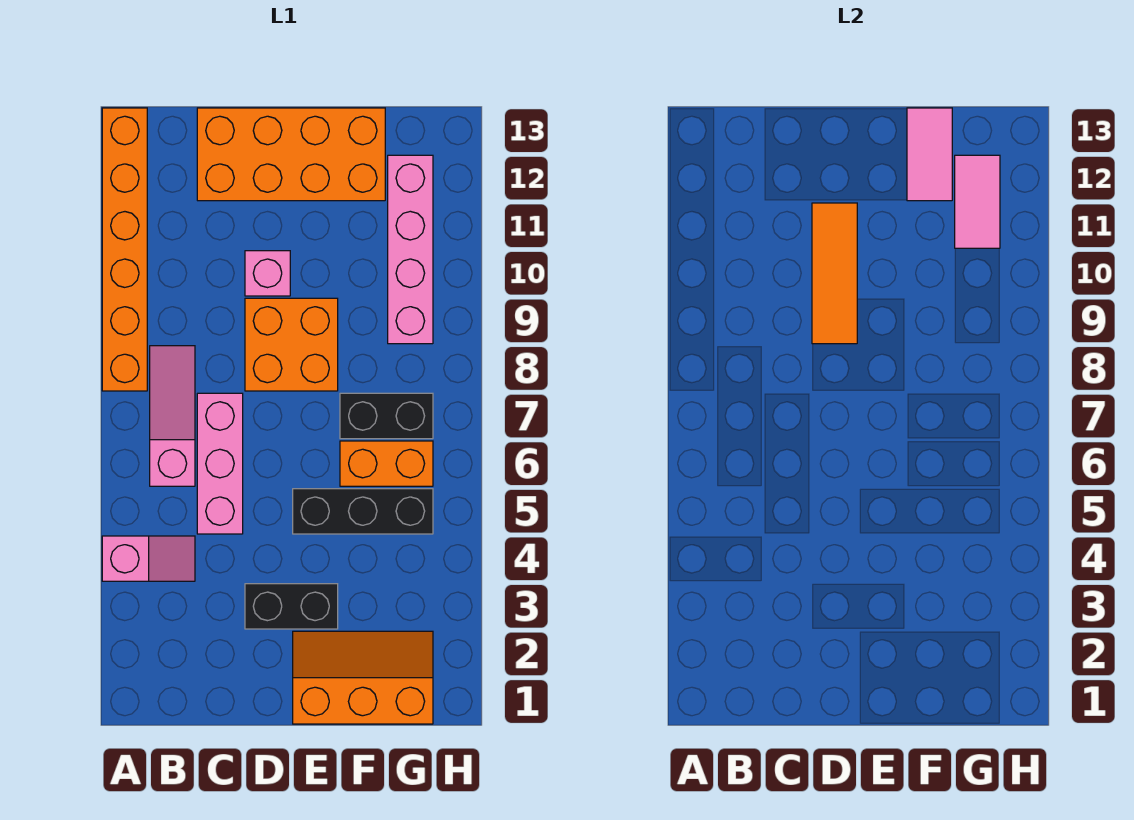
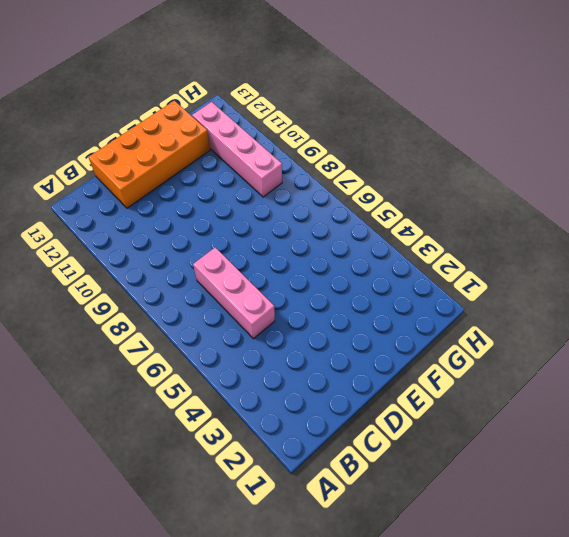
none -> pink 1x2 slope [102,536,195,581]
none -> orange 1x6 brick [102,108,147,391]
none -> pink 1x3 slope [150,346,195,486]

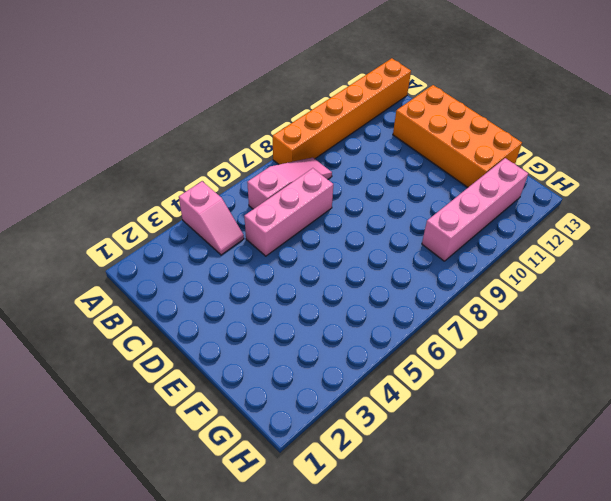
none -> black 1x2 brick [245,584,338,629]
none -> orange 2x2 brick [245,298,338,391]
none -> pink 1x1 brick [245,251,290,296]

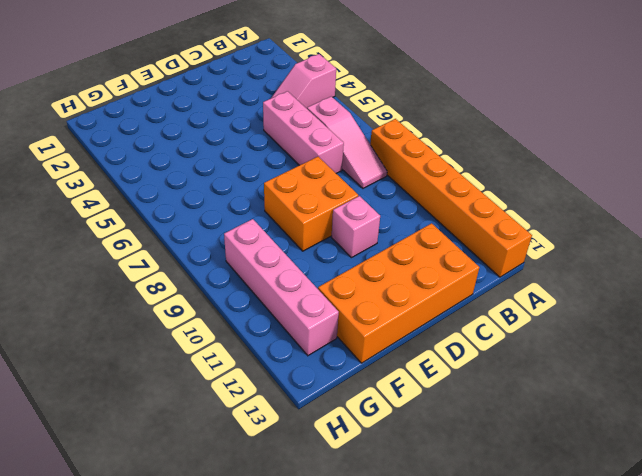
none -> black 1x2 brick [245,584,338,629]
none -> orange 2x3 slope [293,631,433,724]
none -> black 1x3 brick [293,489,433,534]

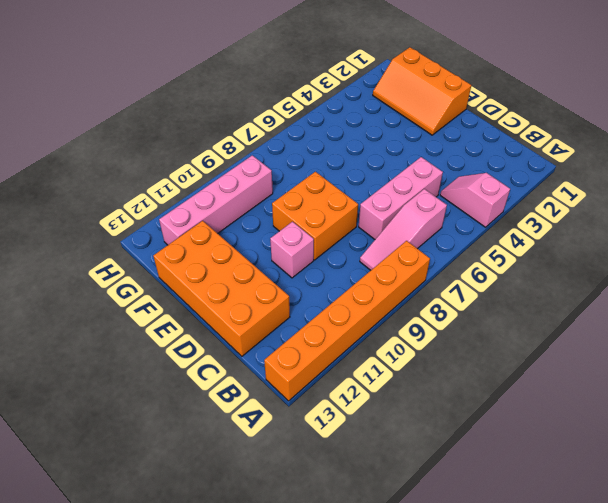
none -> black 1x2 brick [245,584,338,629]
none -> black 1x3 brick [293,489,433,534]
none -> orange 1x2 brick [340,441,433,486]

